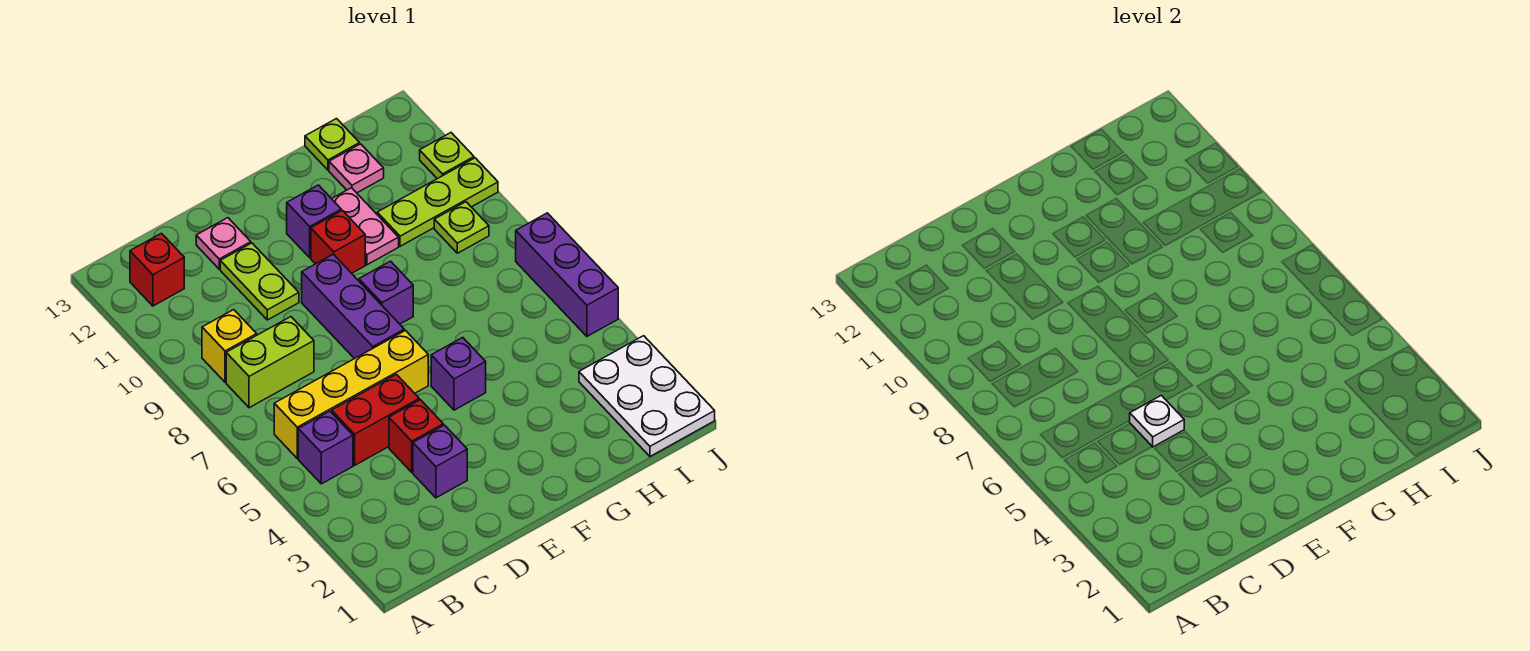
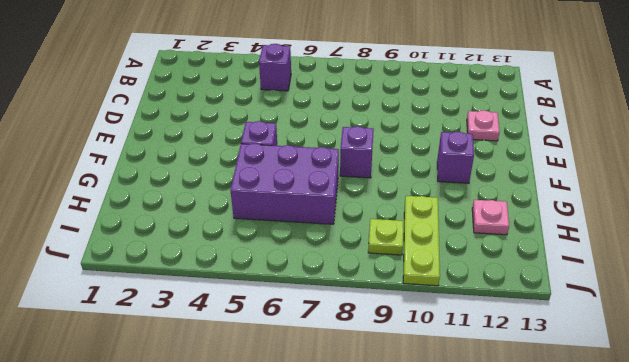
purple 2x3 brick [230,143,339,224] -> none
none -> yellow 1x4 brick [274,331,428,458]
none -> lime 1x2 brick [226,317,314,408]
none -> yellow 1x1 brick [202,310,257,382]

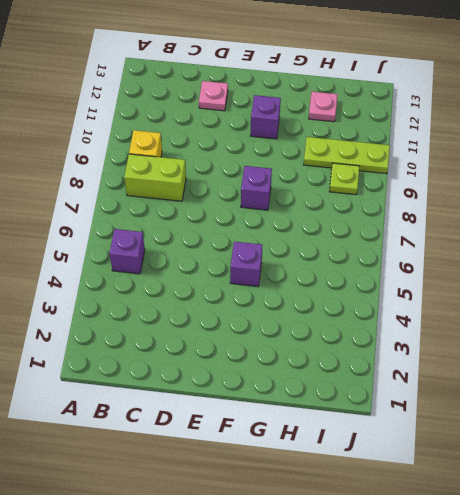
none -> yellow 1x4 brick [274,331,428,458]
none -> red 1x1 brick [130,233,184,306]
none -> red 1x2 brick [332,374,419,465]

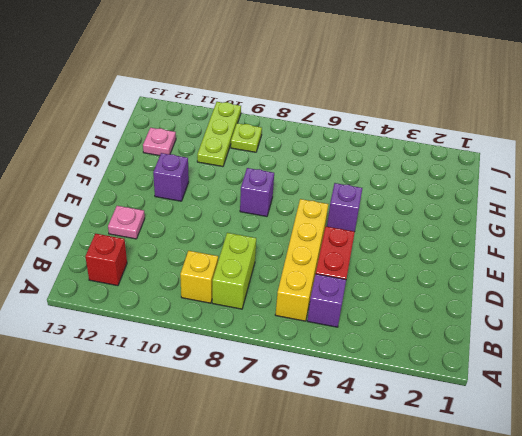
none -> purple 1x1 brick [413,425,467,498]
none -> red 1x1 brick [389,400,443,472]
none -> lime 1x2 plate [220,243,299,320]

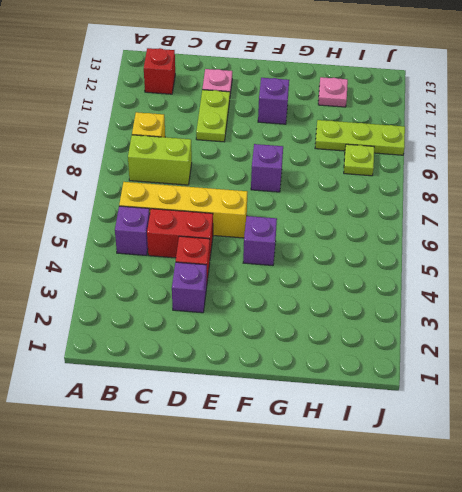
none -> purple 1x3 brick [302,254,404,359]
none -> red 1x1 brick [311,210,365,273]
none -> pink 1x2 plate [332,188,399,265]

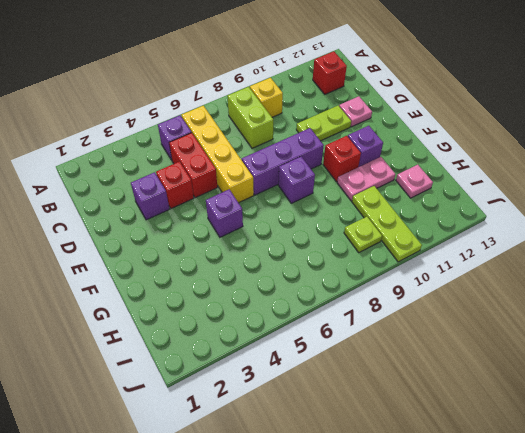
none -> lime 1x1 plate [305,119,360,170]
none -> white 2x3 plate [579,336,715,456]
none -> purple 1x3 brick [516,213,618,336]

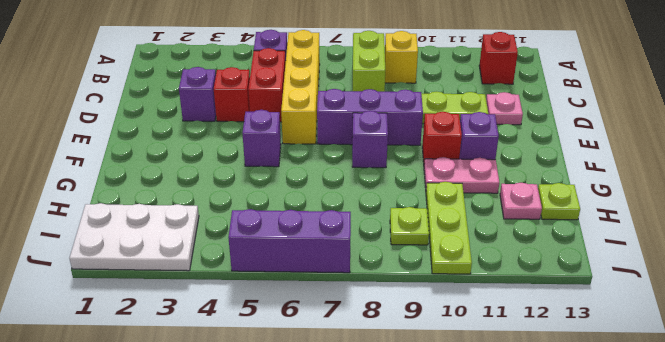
none -> lime 1x1 plate [420,133,474,179]
none -> white 1x1 plate [1129,395,1184,447]

